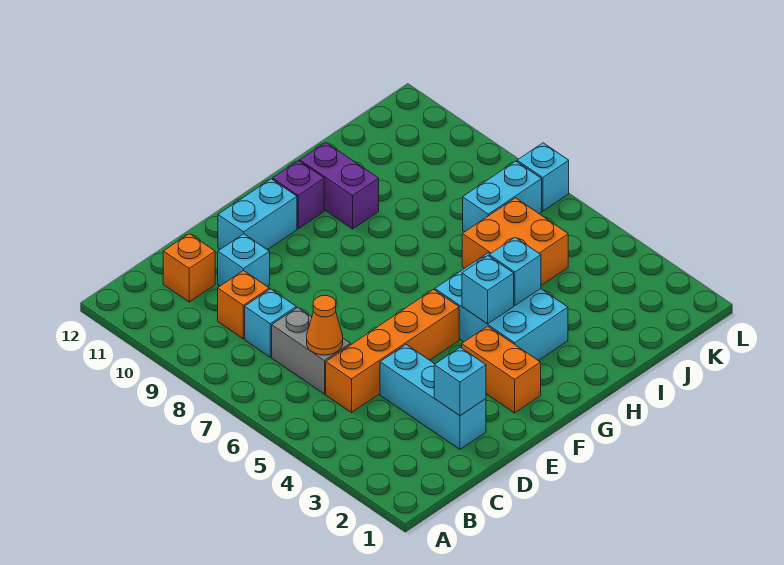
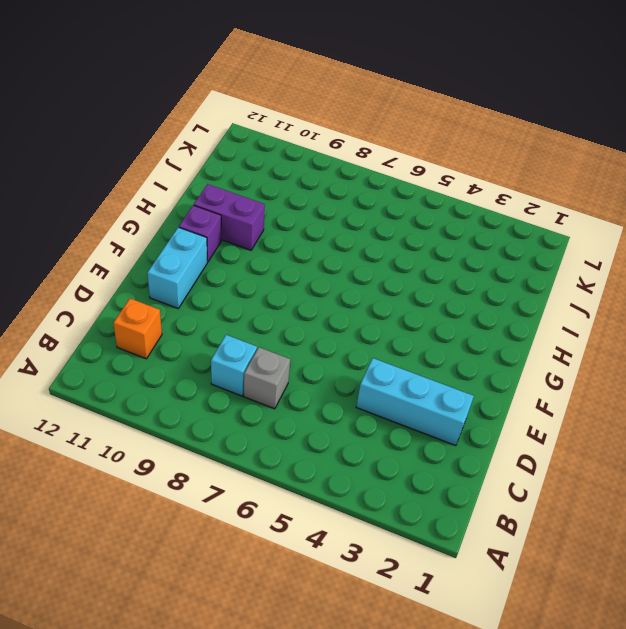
grey 1x1 brick [244,347,290,409] -> grey 1x2 brick [272,307,350,394]
none -> orange 1x4 brick [326,289,459,412]
none -> orange 1x1 brick [218,270,269,339]
none -> cyan 1x1 brick [218,234,270,286]

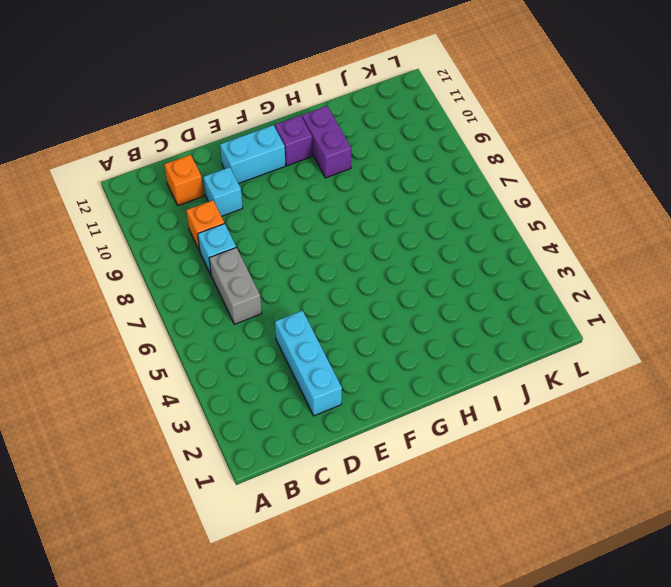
none -> orange 1x4 brick [326,289,459,412]
none -> orange 1x2 brick [462,326,541,413]
none -> cyan 2x3 brick [435,253,568,361]

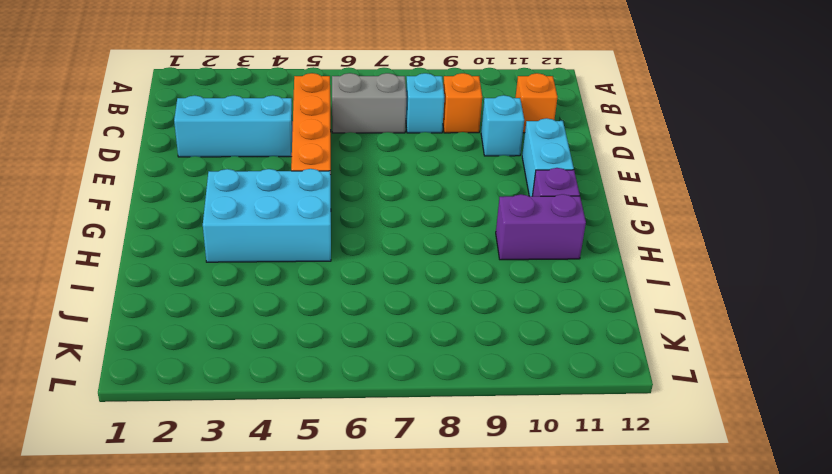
none -> orange 1x2 brick [462,326,541,413]
none -> orange 2x2 brick [462,198,568,285]
none -> cyan 1x2 brick [463,161,542,232]

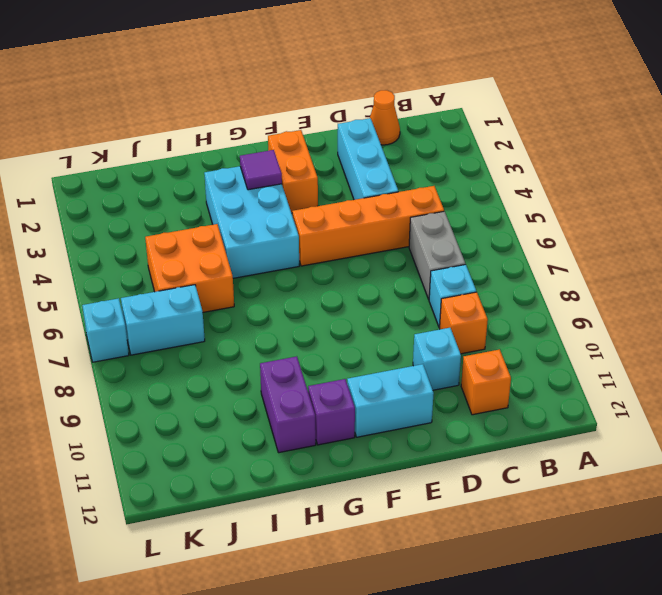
orange 1x1 cone [370,90,400,145] -> orange 1x1 cone moved to [307,296,343,355]
purple 1x1 tile [240,150,282,190] -> none
none -> cyan 1x1 brick [434,347,486,416]
none -> cyan 1x1 brick [462,256,514,324]
none -> cyan 1x1 brick [489,237,541,305]

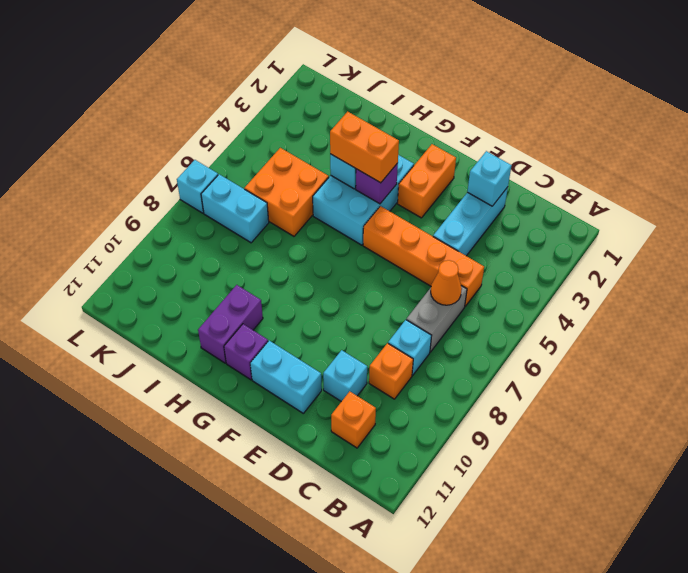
purple 1x1 brick [356,163,398,204] -> cyan 1x1 brick [462,256,514,324]
orange 1x2 brick [330,111,399,183] -> none

